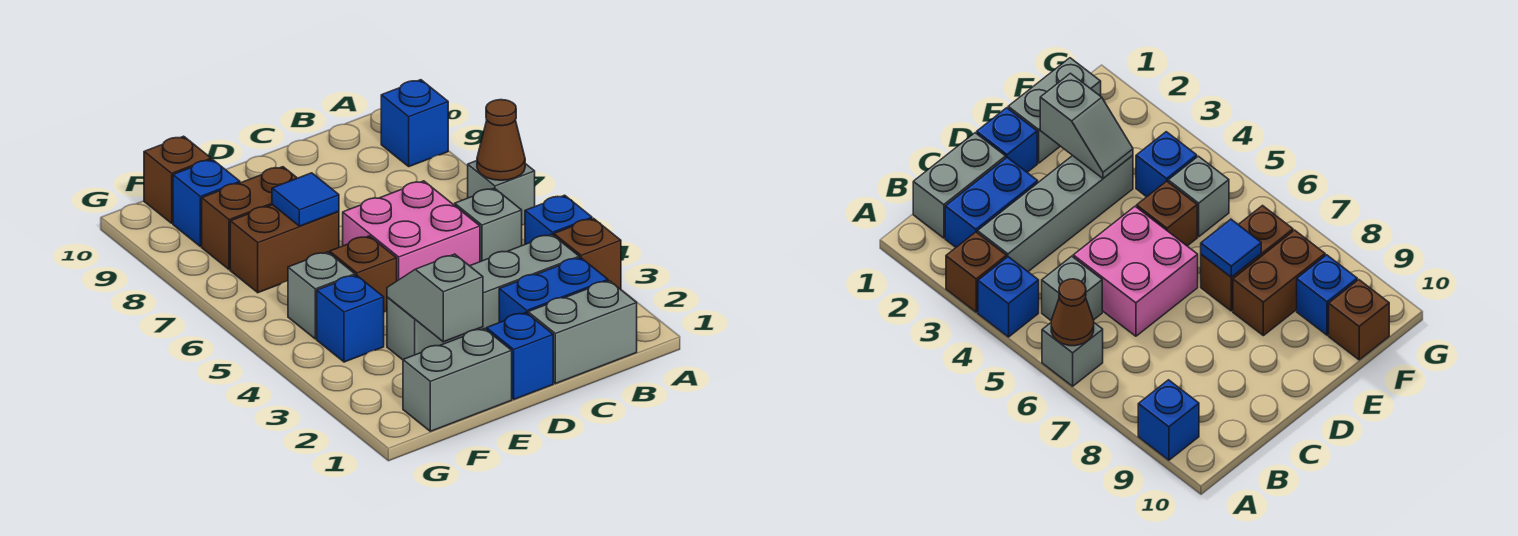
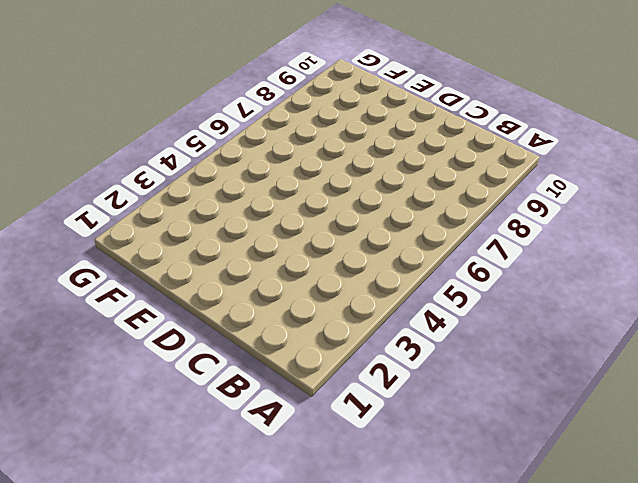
none -> brown 1x1 brick [554,218,621,289]
none -> blue 1x1 brick [525,195,592,244]
none -> grey 1x1 brick [468,161,535,225]

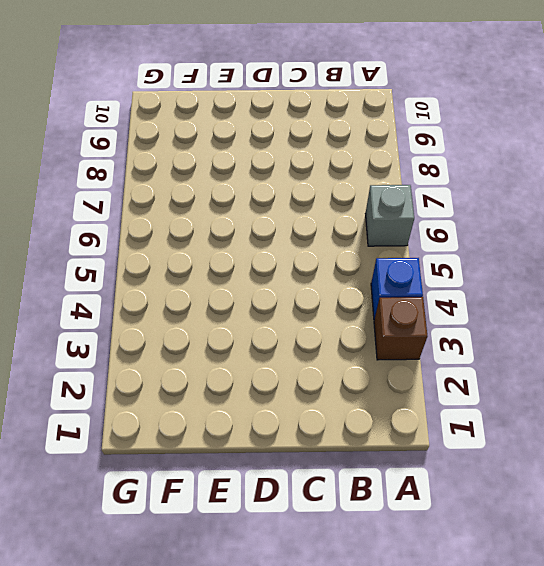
none -> blue 1x1 brick [381,80,448,167]
none -> grey 1x2 brick [528,281,637,384]
none -> blue 1x2 brick [499,258,608,322]

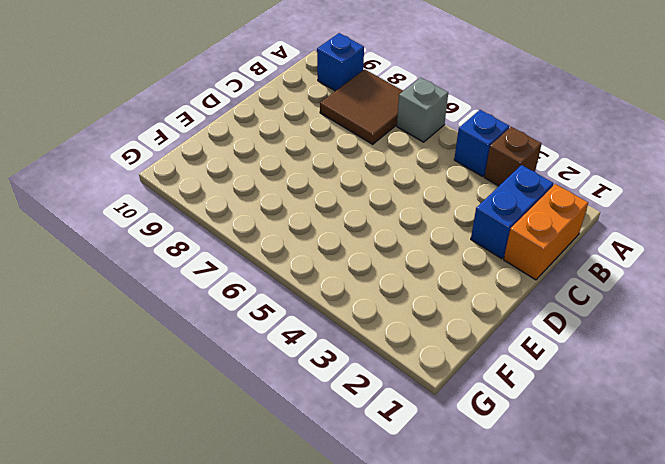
brown 2x2 tile [320,69,403,144] -> none
orange 1x2 brick [504,184,588,280] -> grey 1x2 brick [528,281,637,384]
none -> grey 1x4 brick [387,234,579,360]
none -> grey 1x1 brick [455,188,522,262]
none -> pink 2x2 brick [343,181,480,281]

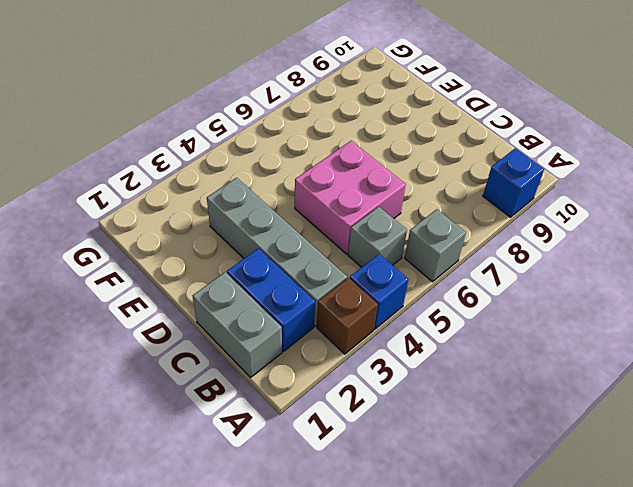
none -> blue 1x1 brick [486,313,553,399]
none -> grey 1x2 brick [403,329,512,431]
none -> brown 1x1 brick [330,236,397,312]

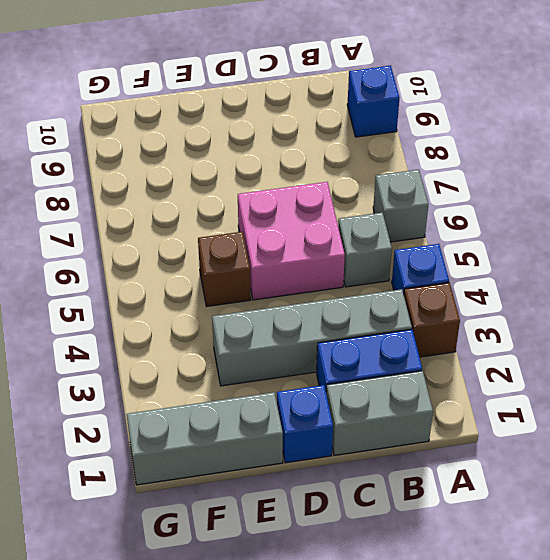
grey 1x3 brick [127,392,283,485] -> grey 1x2 brick [403,329,512,431]
none -> brown 1x2 brick [230,205,339,293]
none -> brown 1x2 brick [202,167,297,270]
none -> blue 1x1 brick [317,275,384,362]

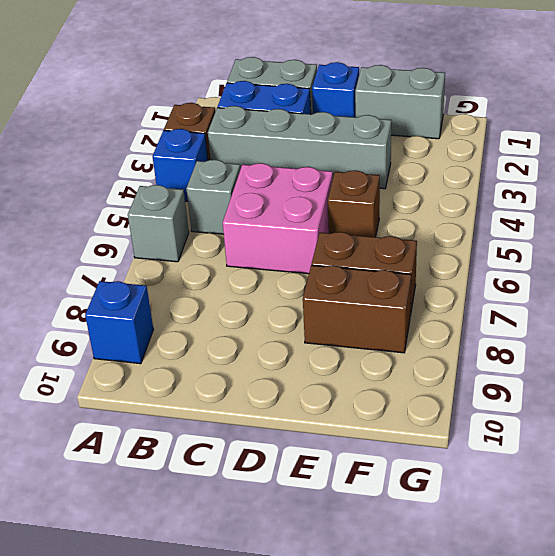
none -> blue 1x1 brick [317,275,384,362]
none -> grey 1x1 brick [288,252,355,339]
none -> blue 1x1 brick [173,160,240,246]

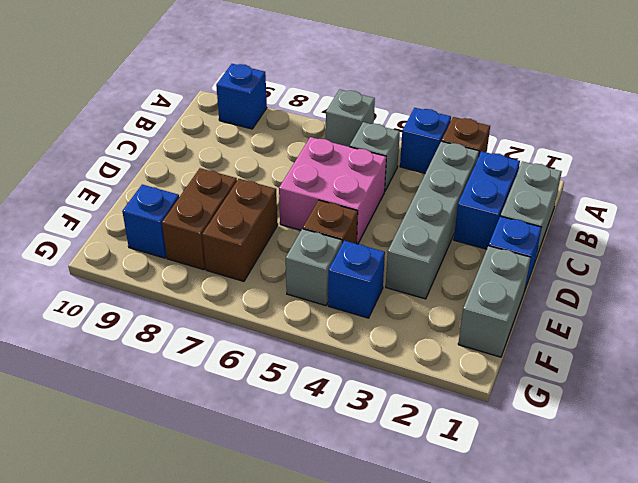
none -> brown 1x1 brick [144,136,211,223]
none -> brown 1x1 cone [477,100,525,180]
none -> grey 1x2 slope [387,254,483,342]

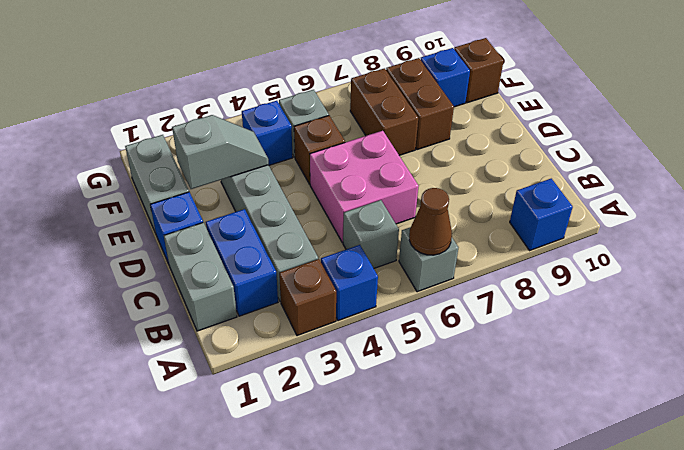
none -> blue 1x1 tile [272,173,339,226]

